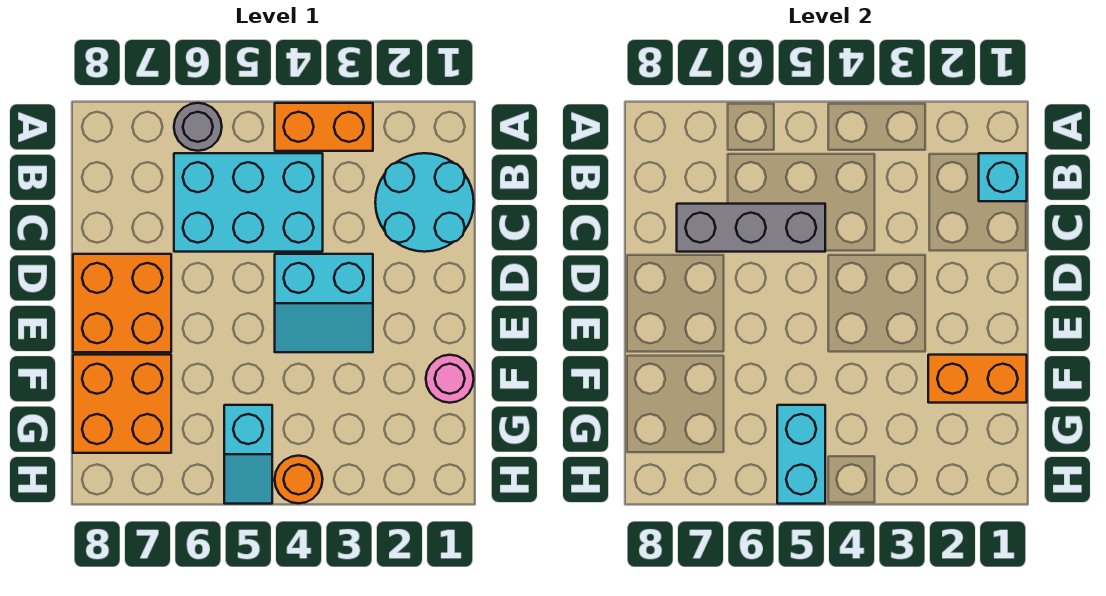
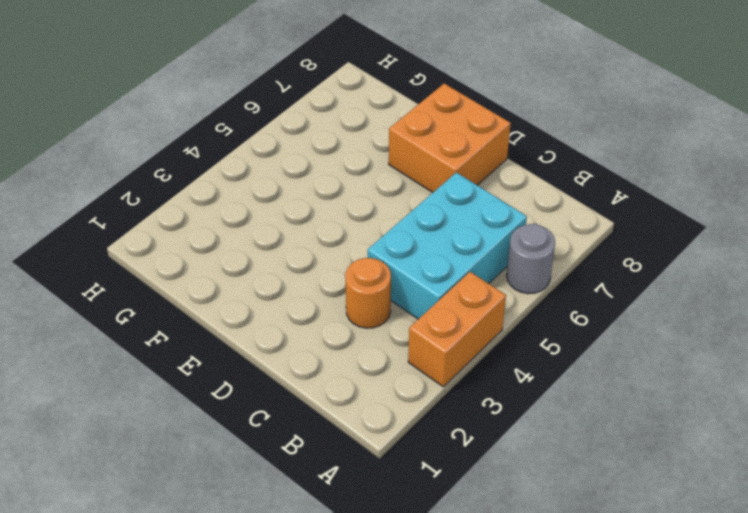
orange 1x1 round brick [345,258,391,328] -> orange 1x1 round brick moved to [275,456,323,503]
none -> cyan 2x2 round brick [375,153,474,252]
none -> cyan 2x2 slope [275,254,373,352]
none -> pink 1x1 round brick [426,355,474,403]

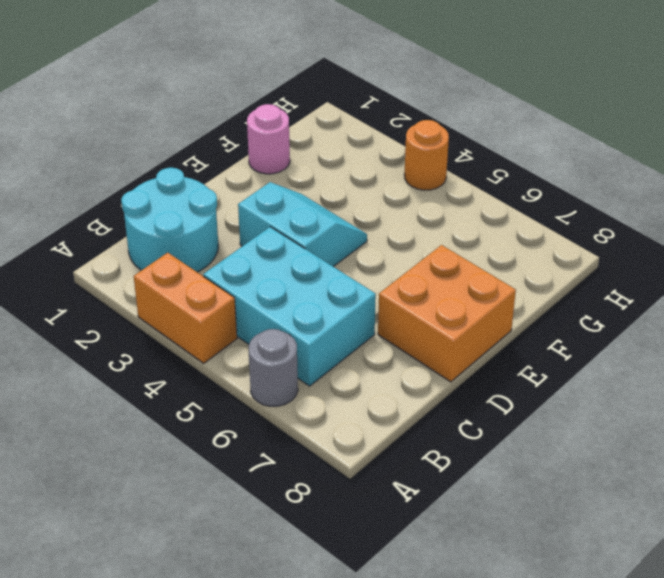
none -> orange 2x2 brick [73,355,171,453]
none -> cyan 1x2 slope [224,405,272,504]
none -> cyan 1x1 brick [979,153,1027,201]

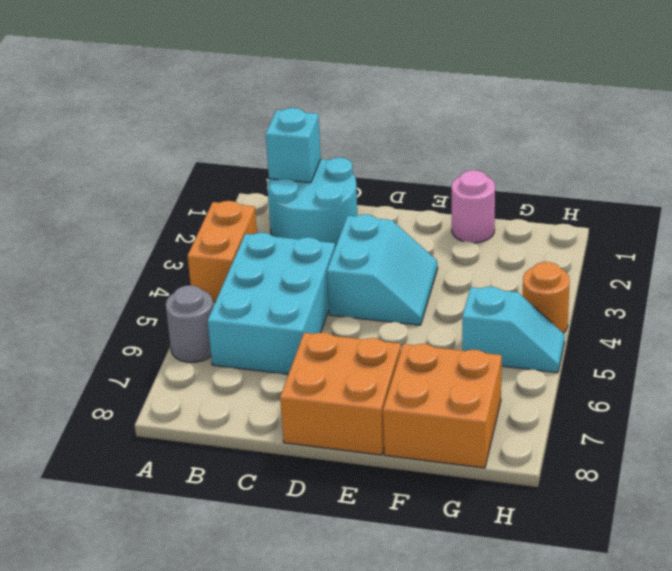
none -> grey 1x3 brick [677,204,825,252]
none -> orange 1x2 brick [928,355,1027,403]
none -> cyan 1x2 brick [777,405,825,504]

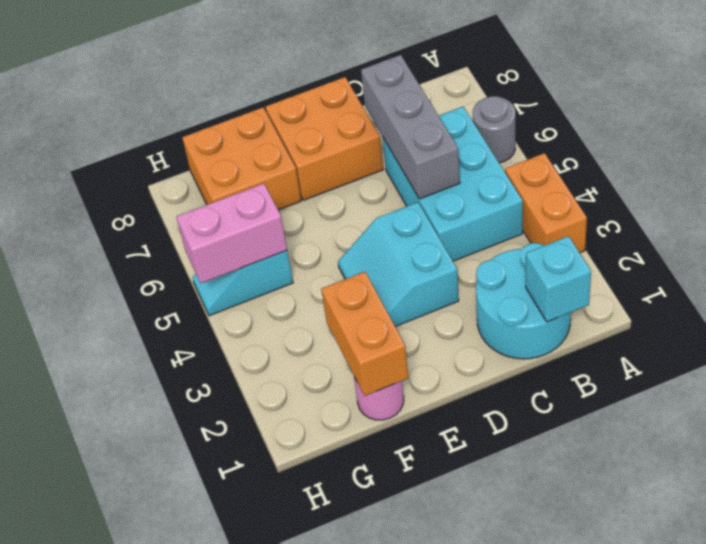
pink 1x2 brick [177,183,287,283] -> cyan 1x2 brick [777,405,825,504]
none -> orange 1x1 round brick [275,456,323,503]

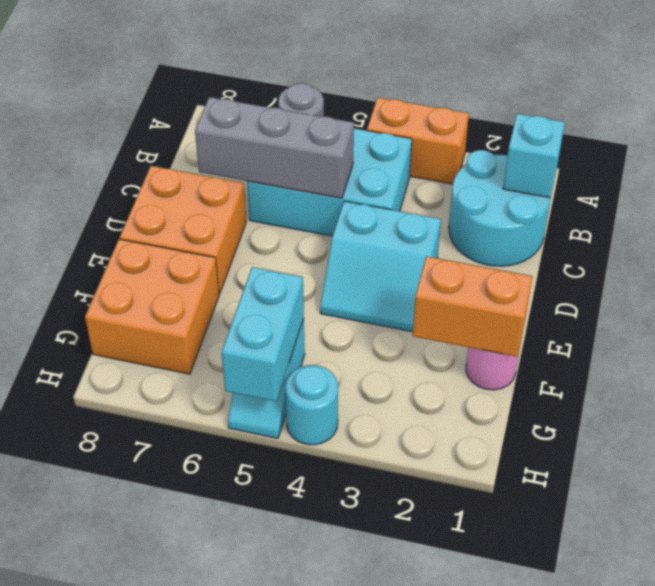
cyan 1x1 round brick [285,365,338,445] -> orange 1x1 round brick [275,456,323,503]

